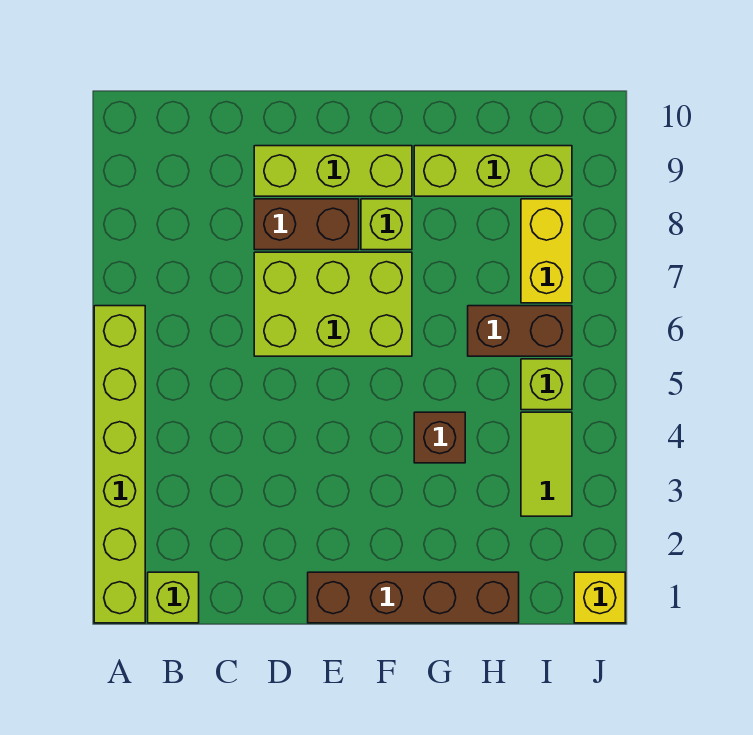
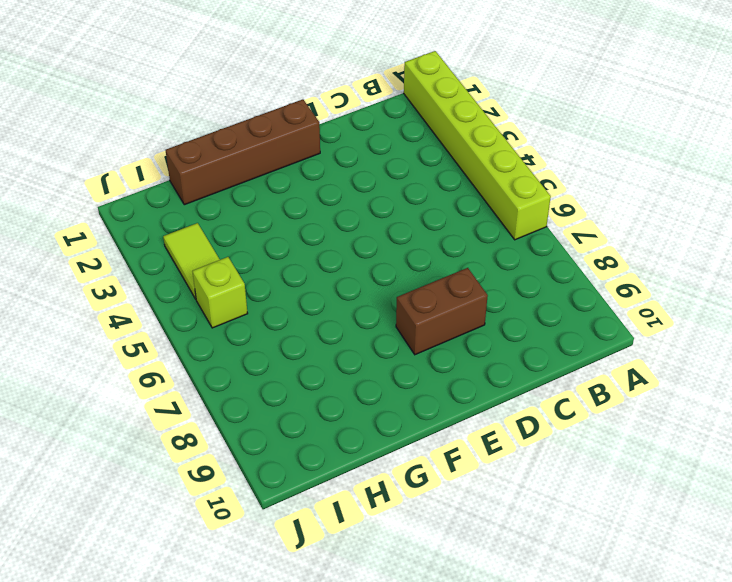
none -> lime 1x1 brick [148,572,199,623]
none -> lime 2x3 brick [254,252,412,356]
none -> lime 1x3 brick [254,146,412,196]

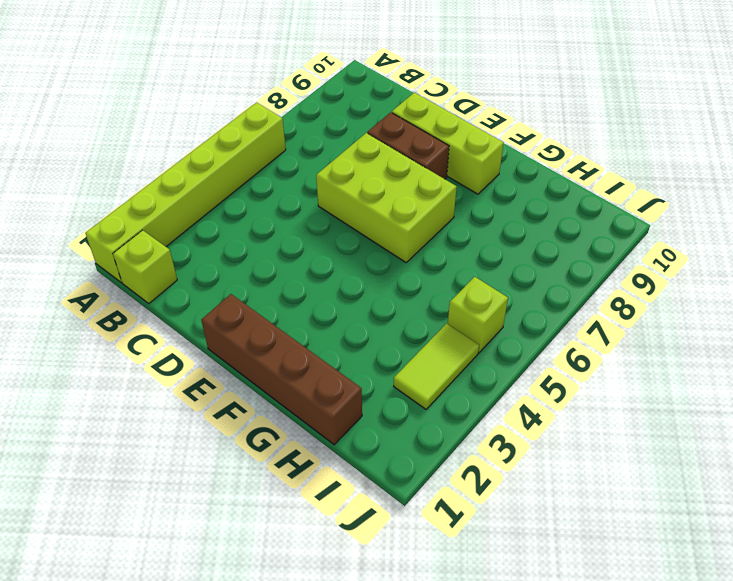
none -> lime 1x1 brick [361,199,412,250]
none -> brown 1x1 brick [414,412,465,463]
none -> lime 1x3 brick [414,146,572,196]

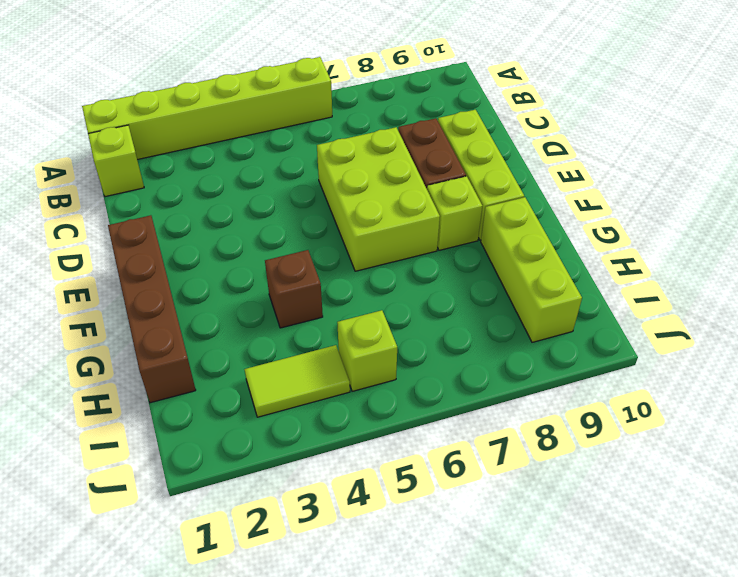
none -> brown 1x2 brick [468,306,572,356]
none -> yellow 1x2 brick [521,199,572,303]
none -> yellow 1x1 brick [574,572,625,623]

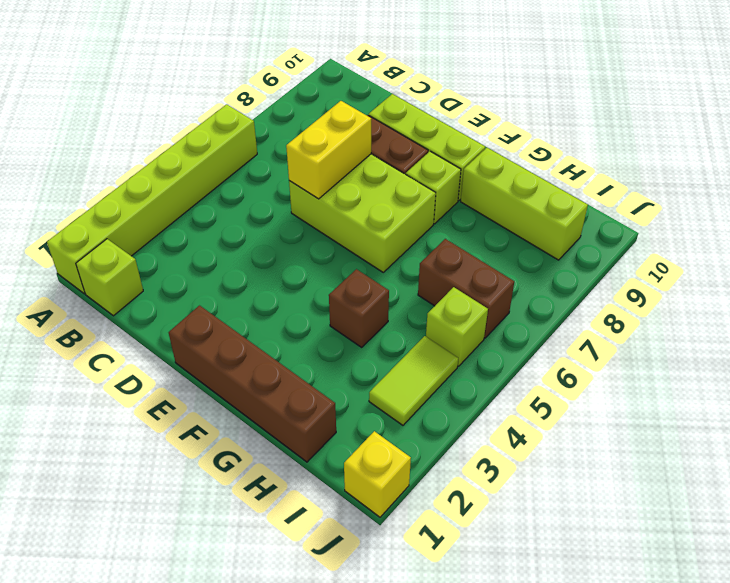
yellow 1x2 brick [286,101,371,199] -> yellow 1x2 brick moved to [521,199,572,303]

